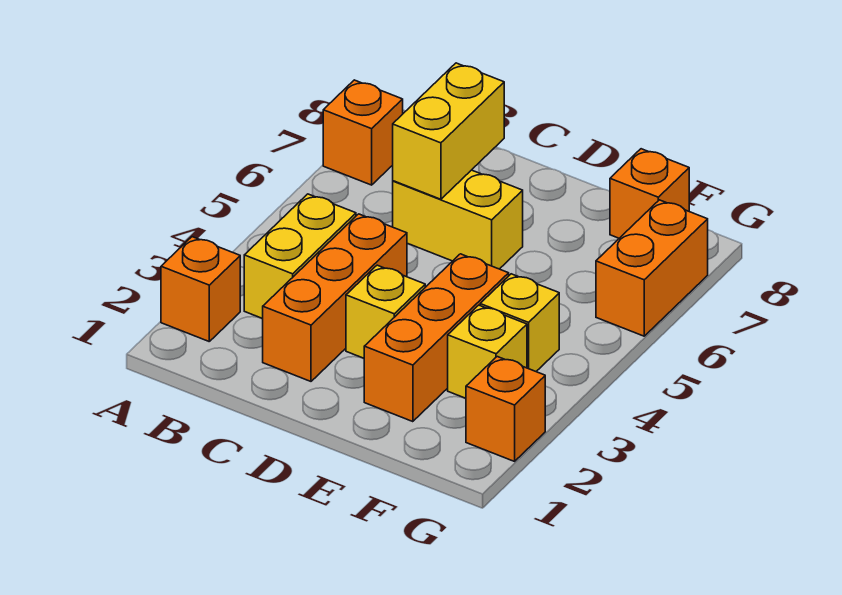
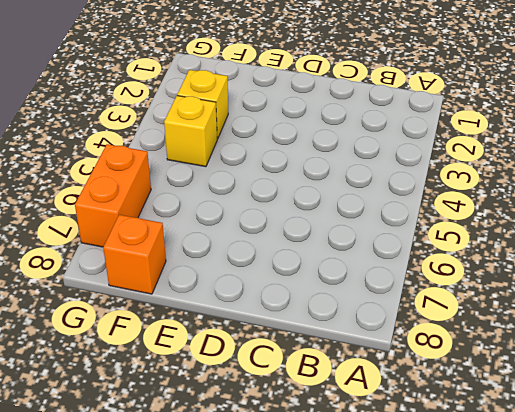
none -> orange 1x1 brick [161,237,240,341]
none -> orange 1x1 brick [323,80,403,185]
none -> yellow 1x2 brick [244,194,356,319]

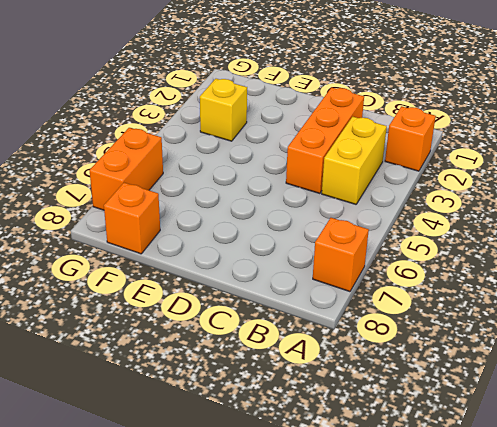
none -> yellow 1x2 brick [393,170,523,269]
none -> yellow 1x1 brick [346,265,425,358]
none -> orange 1x3 brick [364,254,509,422]

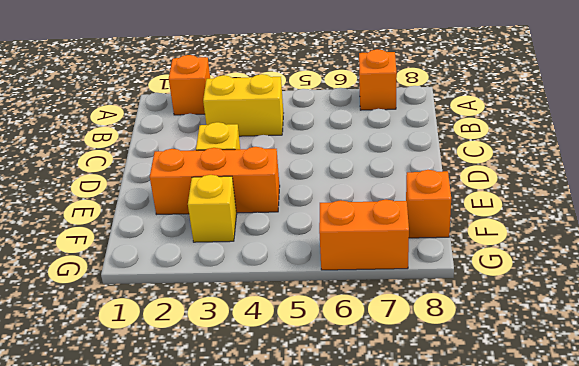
none -> orange 1x3 brick [263,214,407,381]
none -> yellow 1x2 brick [393,170,523,269]
none -> yellow 1x1 brick [480,274,559,371]

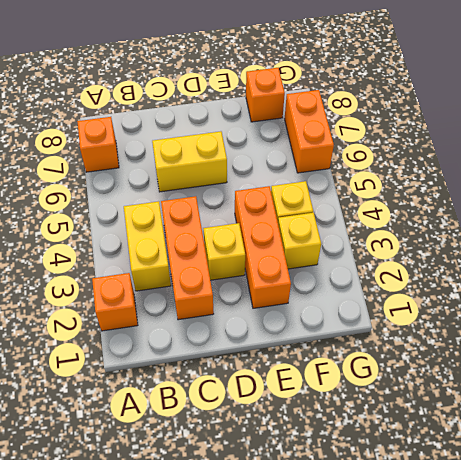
none -> orange 1x1 brick [466,357,545,461]
none -> yellow 1x2 brick [393,63,504,199]

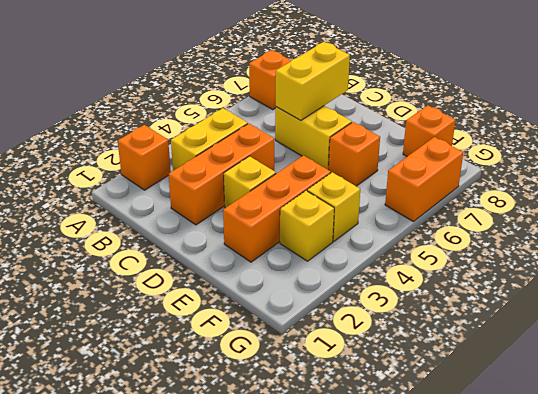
orange 1x1 brick [329,122,380,186] -> orange 1x1 brick moved to [466,357,545,461]

